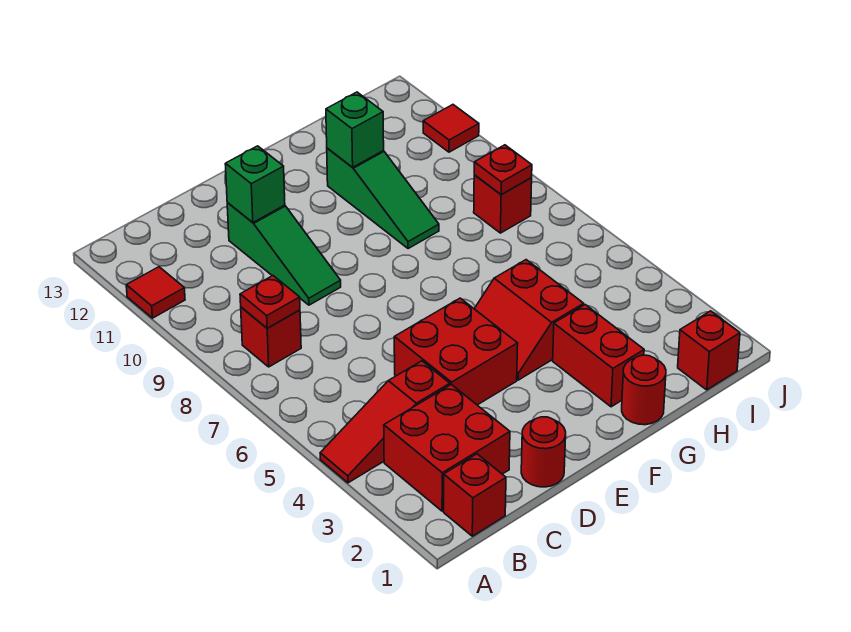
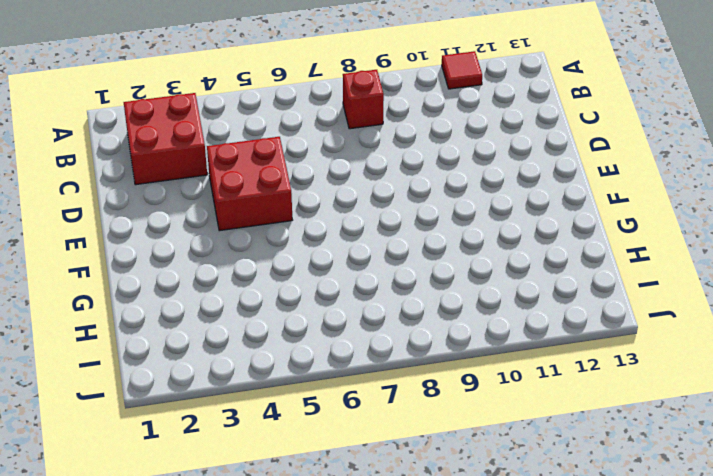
none -> red 1x3 slope [320,361,450,483]
none -> red 1x1 brick [444,454,506,536]
none -> red 1x1 round brick [521,417,566,487]

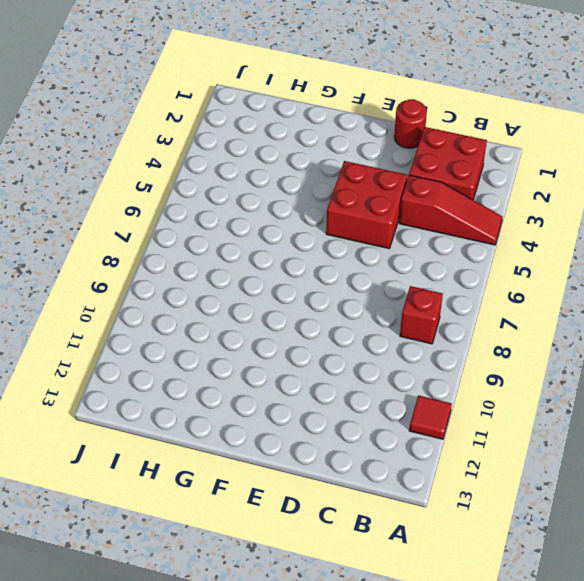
none -> red 1x1 brick [444,454,506,536]
none -> green 1x3 slope [227,203,341,305]
none -> red 2x2 slope [474,260,584,380]

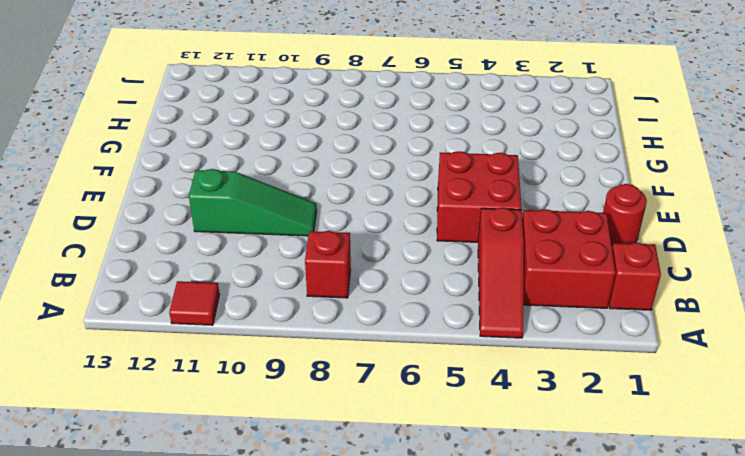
none -> red 2x2 slope [474,260,584,380]
none -> red 1x1 round brick [622,355,666,425]
none -> red 1x2 brick [553,305,644,407]

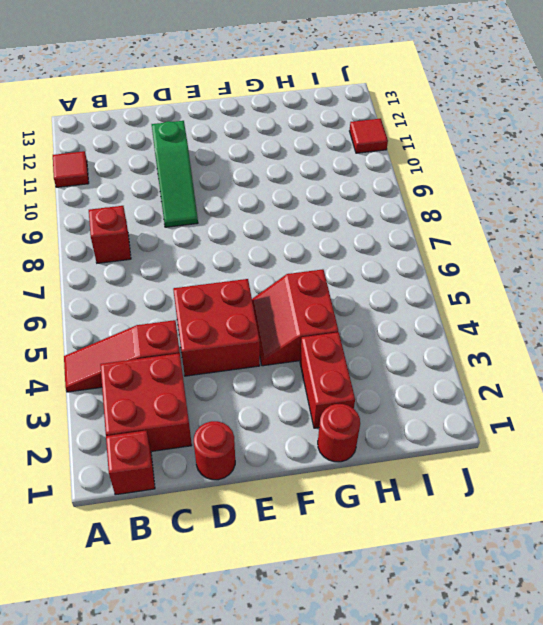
none -> green 1x3 slope [327,148,439,249]
none -> red 1x1 brick [678,311,740,390]
none -> red 1x1 brick [474,175,532,233]

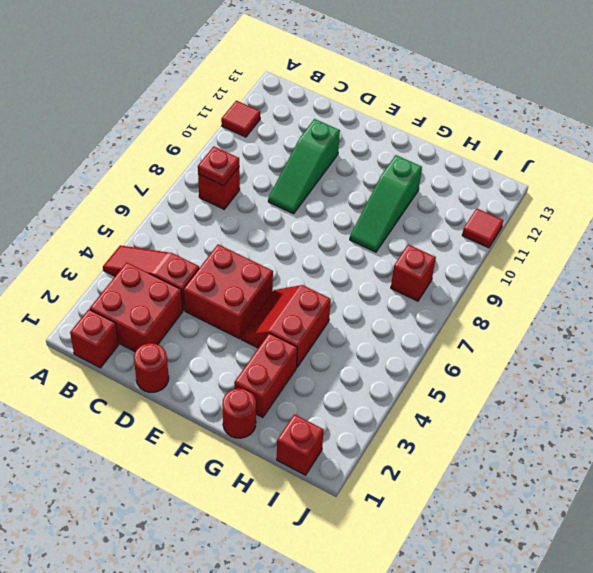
none -> green 1x1 brick [225,146,285,222]
none -> green 1x1 brick [326,92,384,167]
none -> red 1x1 plate [474,145,532,195]

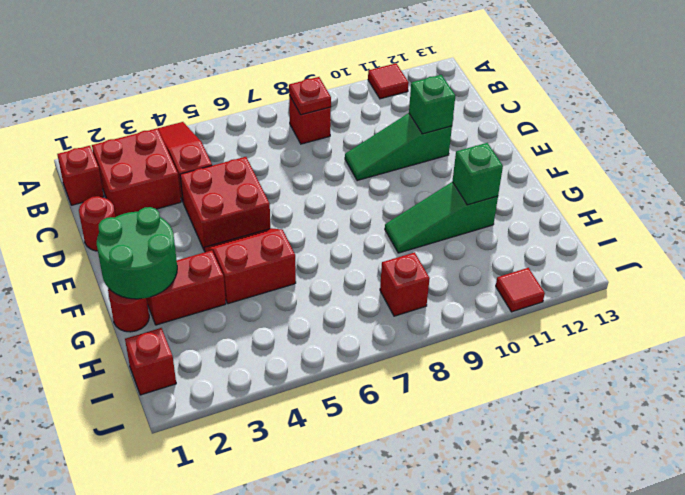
green 2x2 round brick [97,207,177,299] -> none
none -> red 1x1 plate [474,145,532,195]

